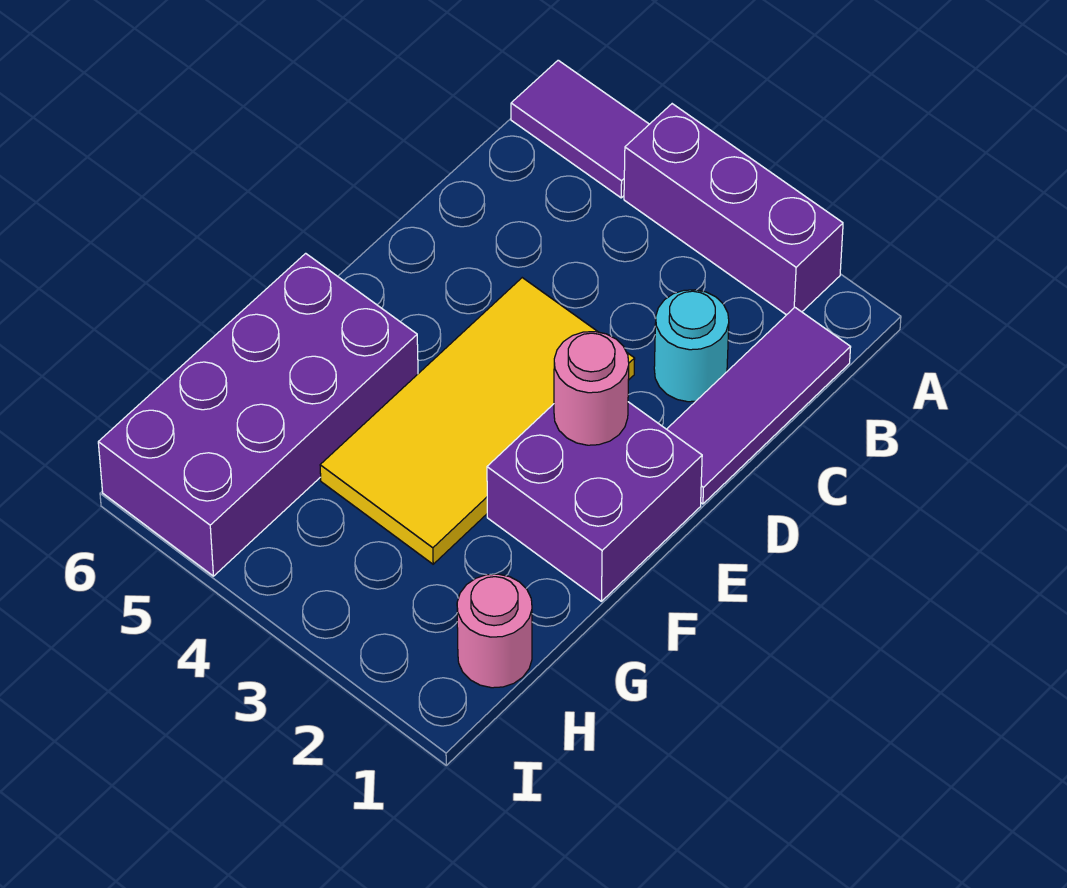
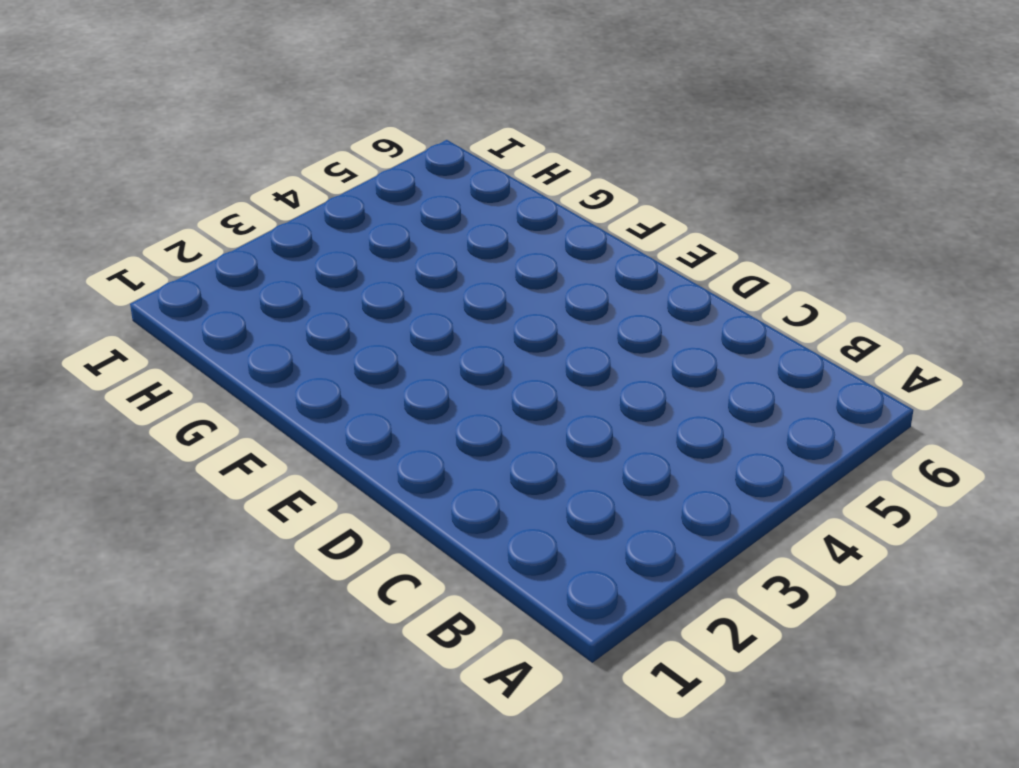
none -> purple 1x3 brick [624,104,843,315]
none -> purple 1x2 tile [511,60,649,198]

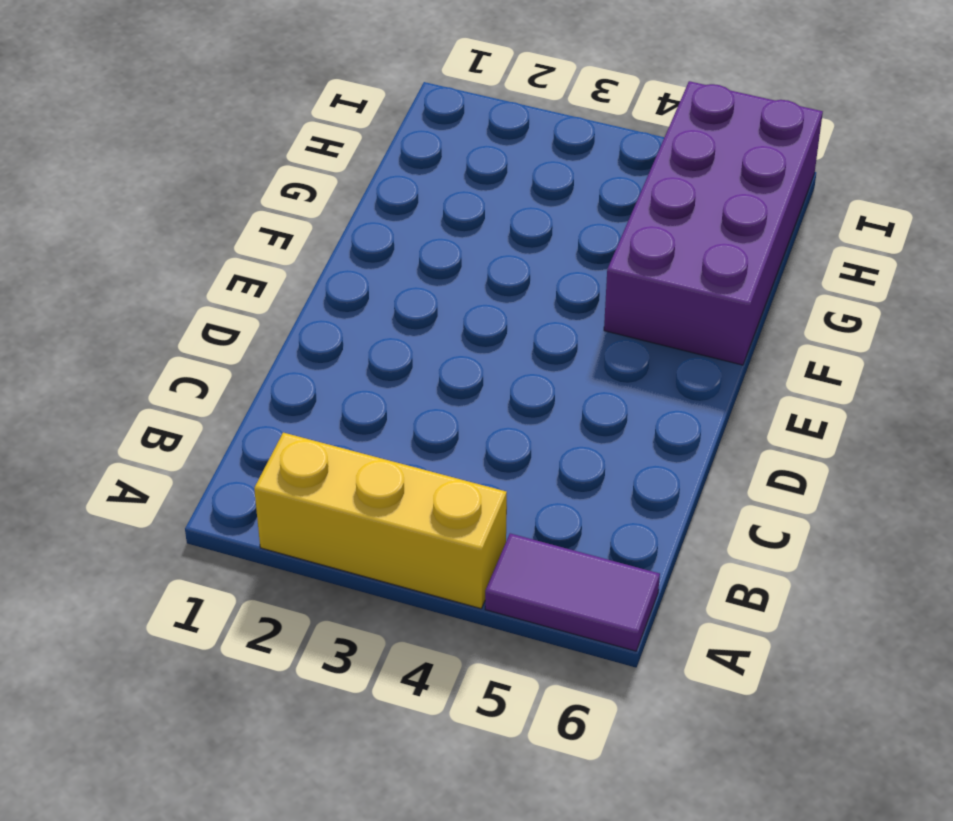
yellow 1x3 brick [254,433,507,609] -> purple 1x3 brick [624,104,843,315]
none -> purple 1x3 tile [667,307,851,504]
none -> cyan 1x1 round brick [654,290,729,402]

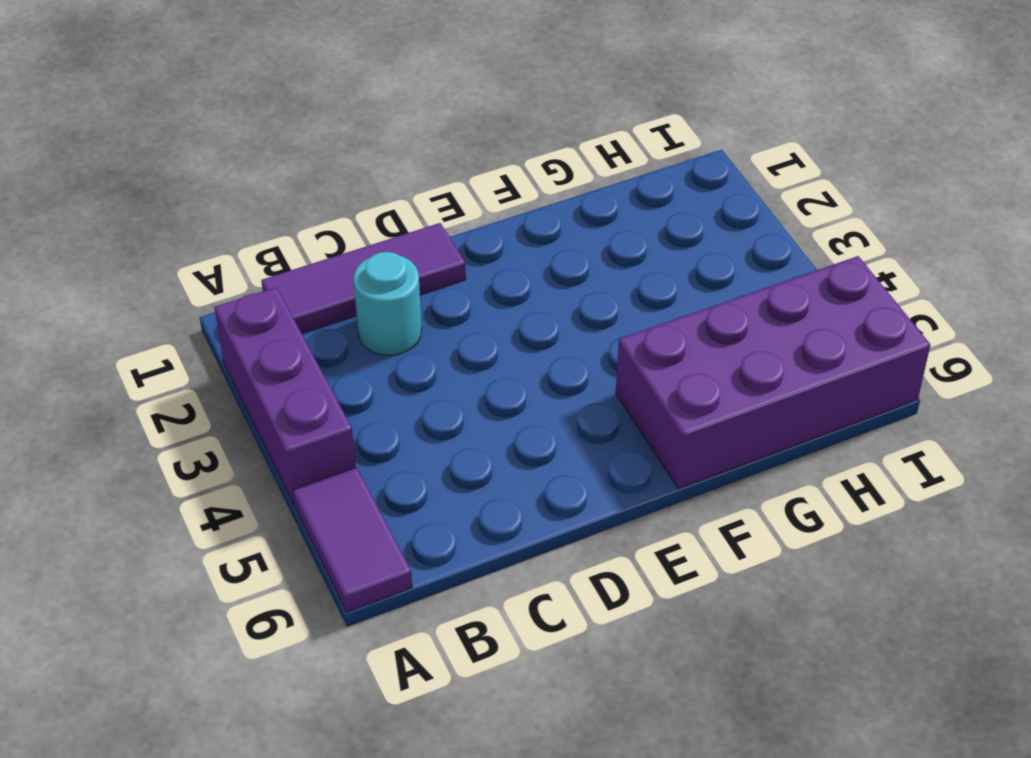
none -> yellow 2x4 tile [320,278,635,564]
none -> purple 2x2 brick [487,402,702,601]

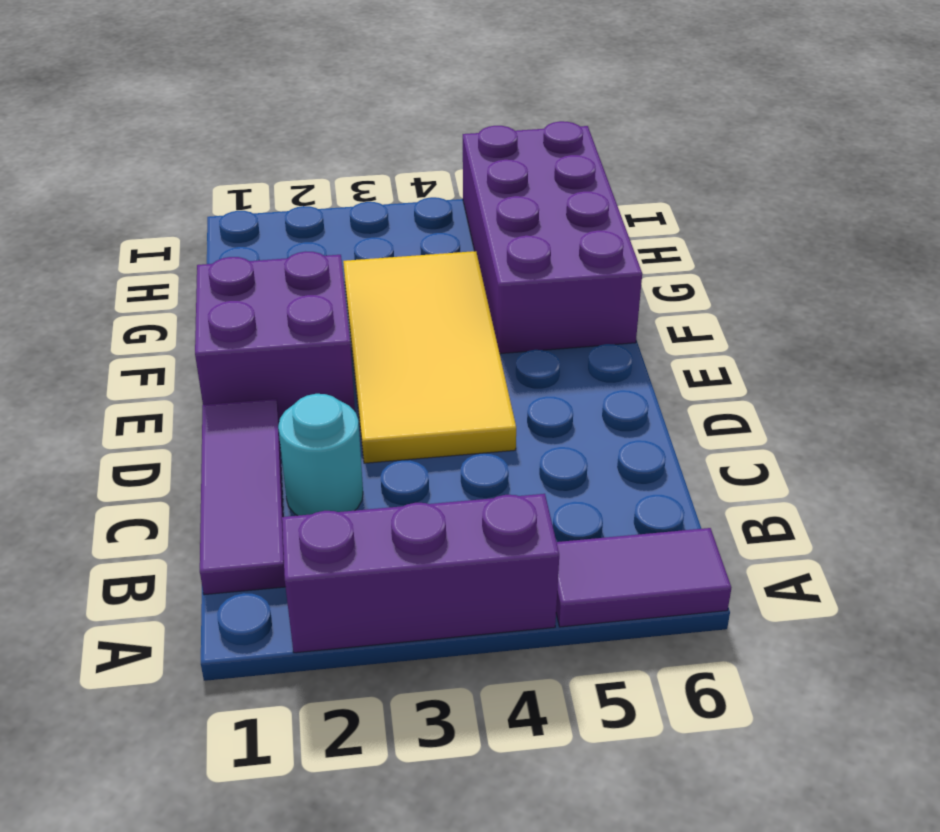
none -> pink 1x1 round brick [457,574,532,688]
none -> pink 1x1 round brick [554,332,629,445]

